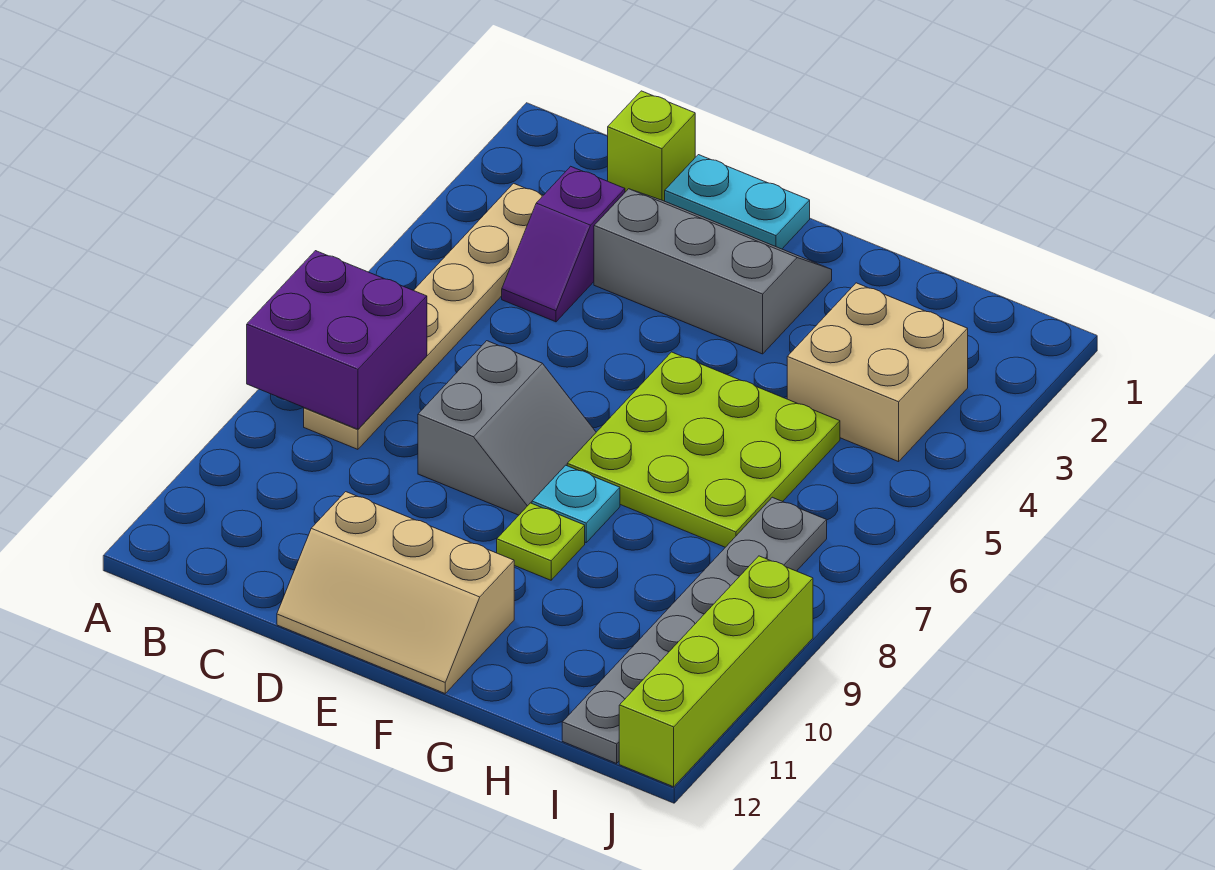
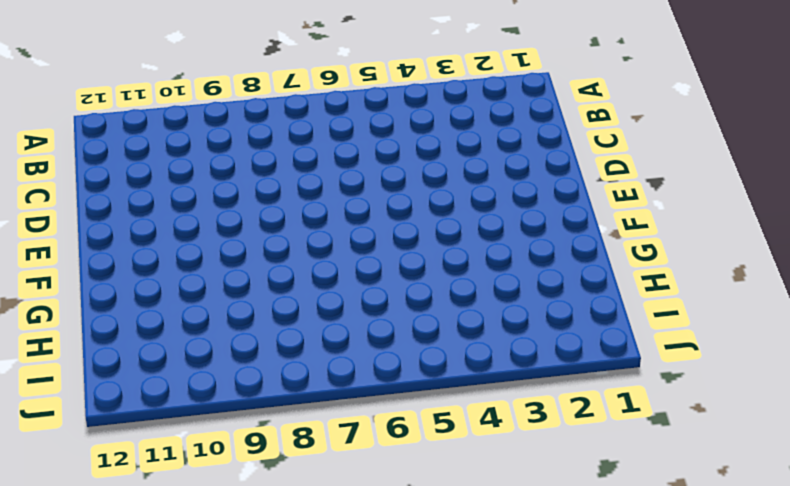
none -> tan 1x6 plate [304,183,543,449]
none -> lime 1x1 brick [608,91,695,201]
none -> purple 1x2 slope [502,166,625,322]

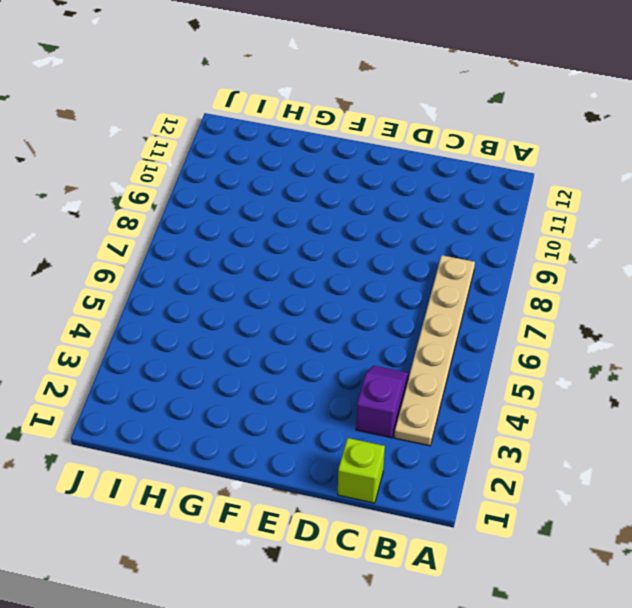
none -> cyan 1x2 plate [665,155,810,249]
none -> grey 2x3 slope [594,189,832,354]
none -> grey 2x2 slope [418,341,596,515]

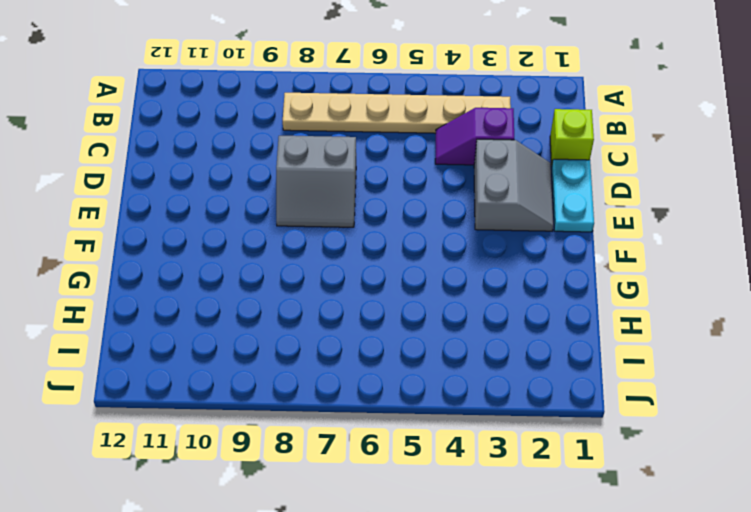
grey 2x2 slope [474,139,553,231] -> grey 2x3 slope [594,189,832,354]
none -> tan 2x3 slope [277,492,514,693]
none -> lime 3x3 plate [567,352,840,547]
none -> cyan 1x1 plate [532,465,620,542]

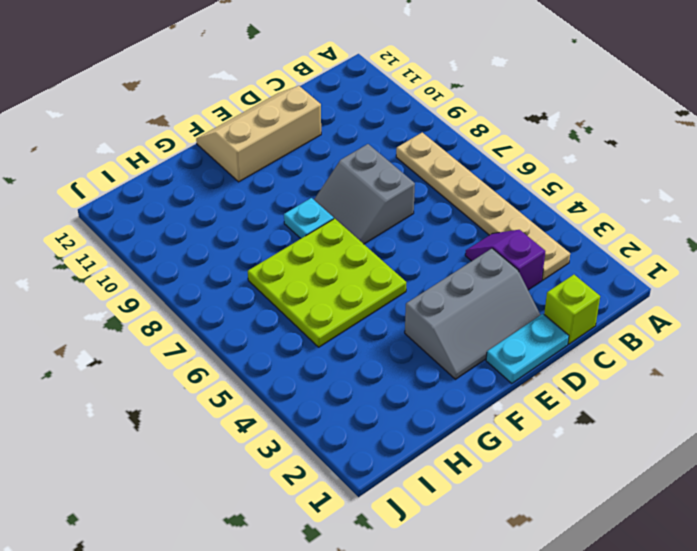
none -> lime 1x1 plate [497,503,585,580]
none -> tan 2x2 brick [787,283,968,462]
none -> grey 1x6 plate [562,497,827,763]

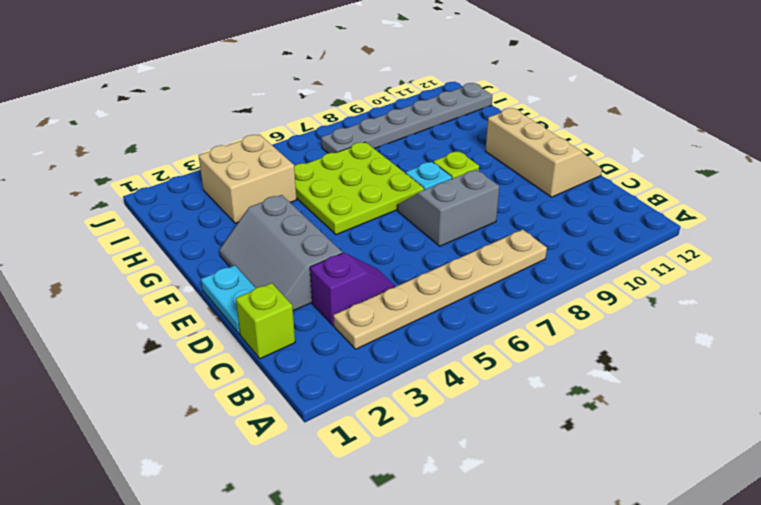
none -> lime 1x4 brick [619,556,813,787]
none -> purple 2x2 brick [247,251,427,429]

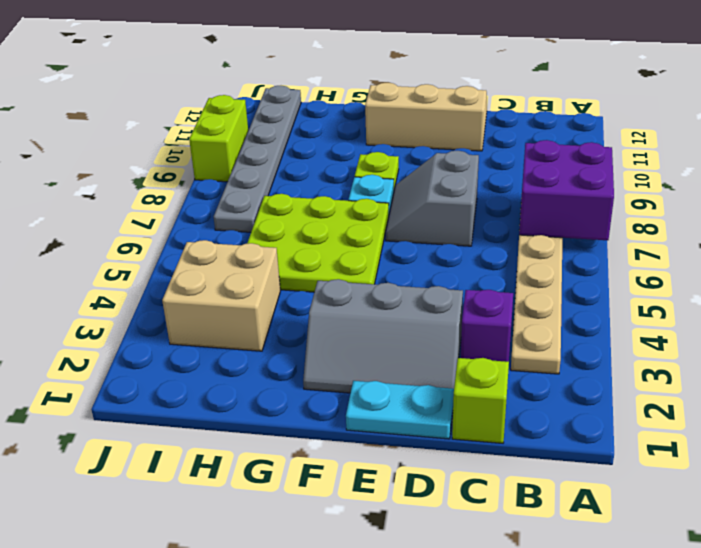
lime 1x2 brick [189,95,248,182] -> lime 1x4 brick [619,556,813,787]

